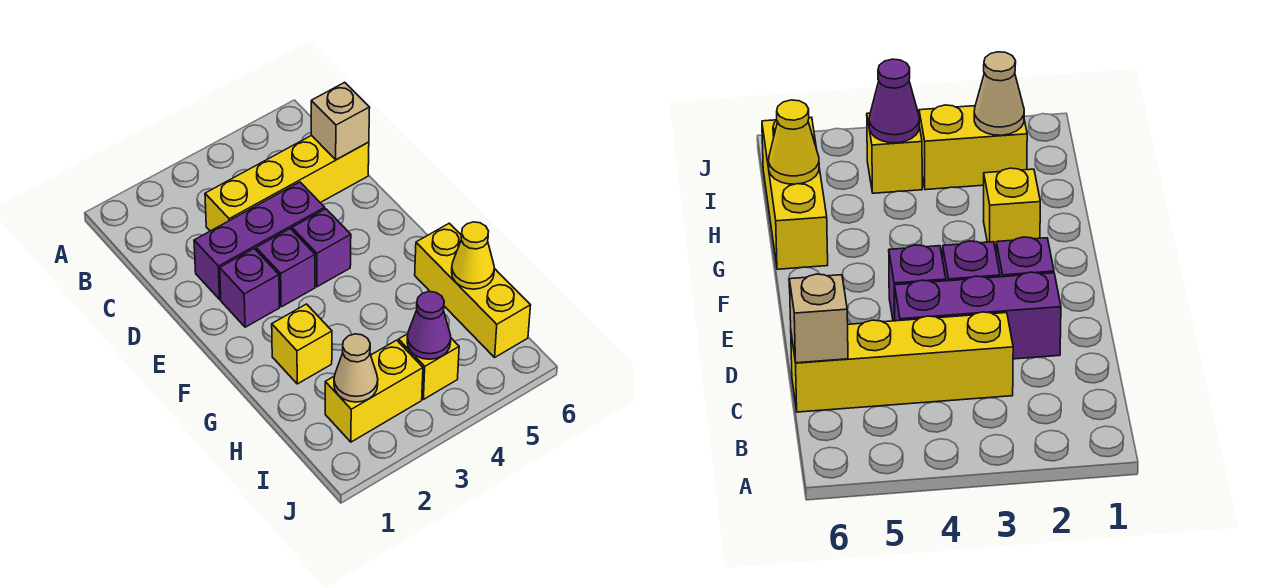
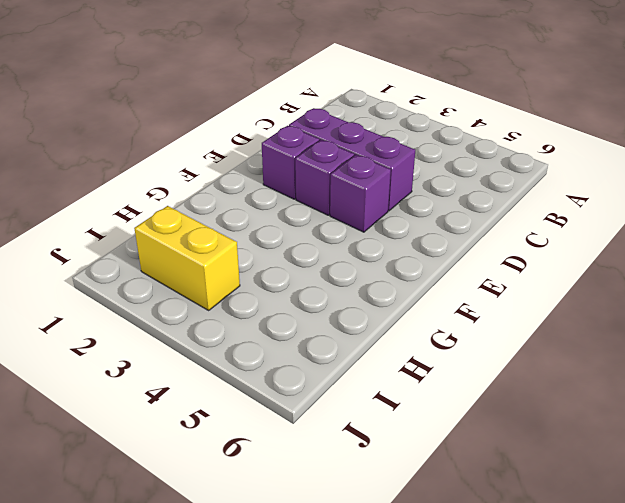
none -> yellow 1x4 brick [205,135,369,231]
none -> yellow 1x1 brick [272,304,332,384]
none -> yellow 1x3 brick [415,223,531,357]

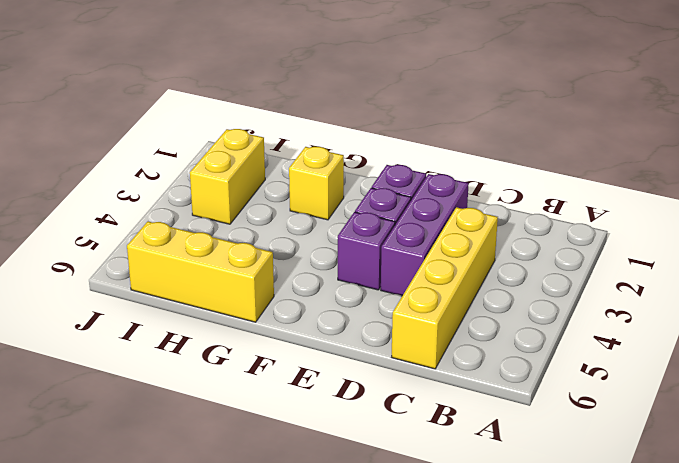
none -> yellow 1x1 brick [398,334,459,399]
none -> tan 1x1 brick [311,82,370,160]
none -> yellow 1x1 cone [452,222,494,289]

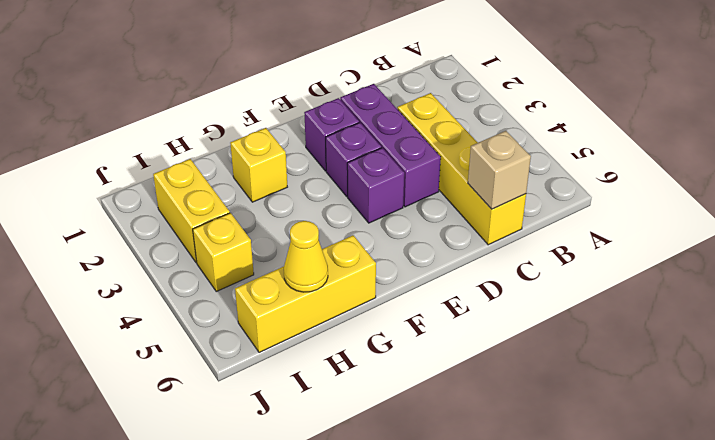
none -> tan 1x1 cone [334,334,378,402]
none -> purple 1x1 cone [407,292,451,359]

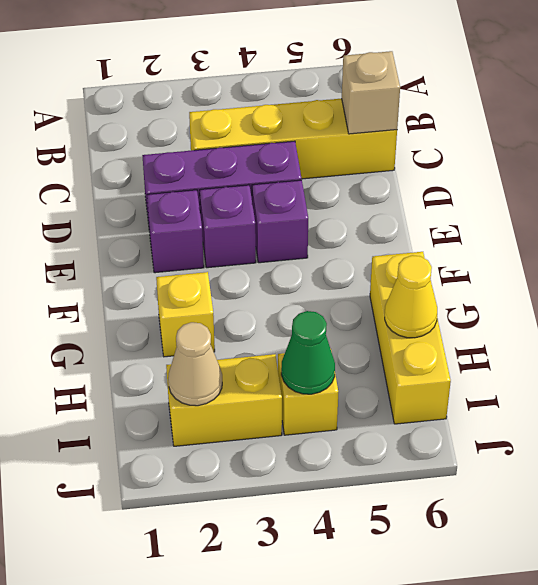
green 1x1 cone [281,311,335,394] -> purple 1x1 cone [407,292,451,359]

